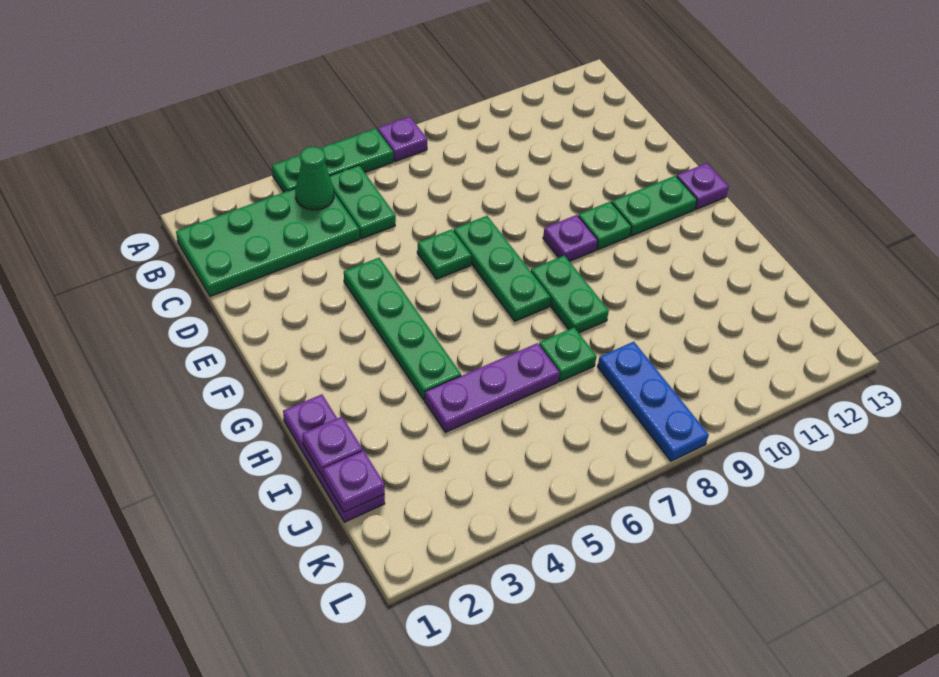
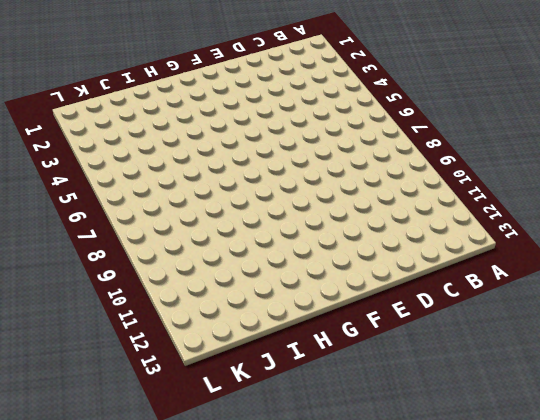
none -> green 1x3 plate [272,129,393,192]
none -> purple 1x1 plate [378,117,427,161]
none -> green 2x4 plate [176,189,359,296]

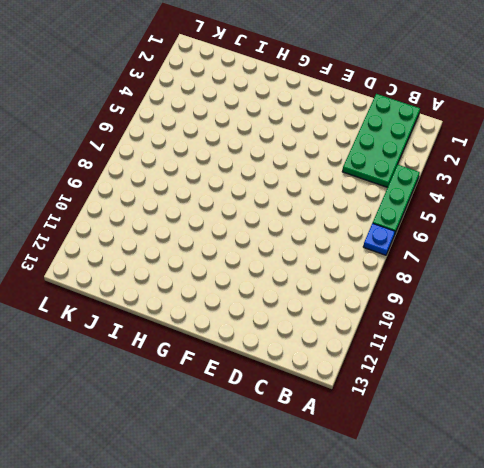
blue 1x1 plate [363,223,395,255] -> purple 1x1 plate [378,117,427,161]
none -> green 1x2 plate [330,165,396,239]
none -> green 1x4 plate [344,258,461,400]
none -> green 1x1 plate [417,229,471,279]

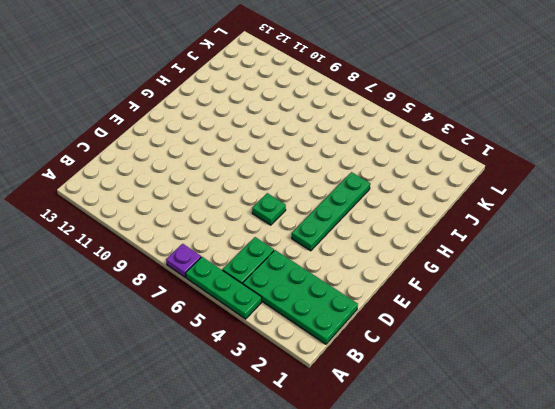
none -> green 1x3 plate [454,216,550,321]
none -> purple 1x1 plate [543,215,598,261]
none -> green 1x1 plate [578,202,632,250]

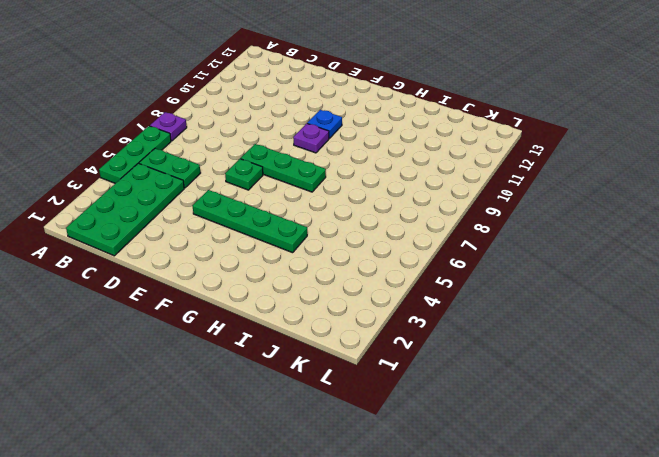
blue 1x1 plate [307,110,342,139] -> green 1x1 plate [578,202,632,250]
none -> green 1x2 plate [612,176,697,236]
none -> purple 1x1 plate [677,163,729,209]
none -> green 1x2 plate [531,255,609,333]

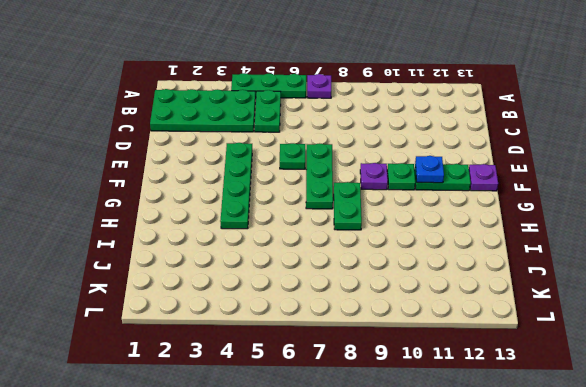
blue 1x1 plate [415,156,444,183] -> none
none -> purple 1x3 plate [283,394,385,522]
none -> purple 1x3 plate [425,343,560,432]
none -> green 1x1 plate [539,328,597,381]

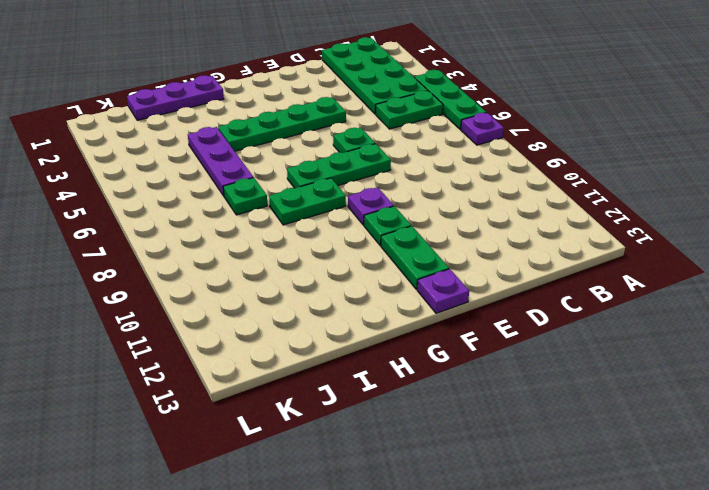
none -> blue 1x3 plate [598,342,709,461]
none -> green 1x1 cone [295,147,334,210]
none -> purple 1x1 plate [302,417,363,476]

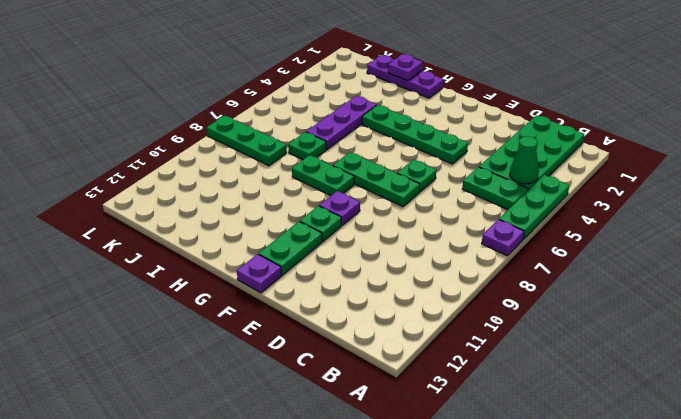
green 1x3 plate [207,116,287,166] -> blue 1x3 plate [598,342,709,461]
none -> purple 1x1 plate [323,450,385,512]

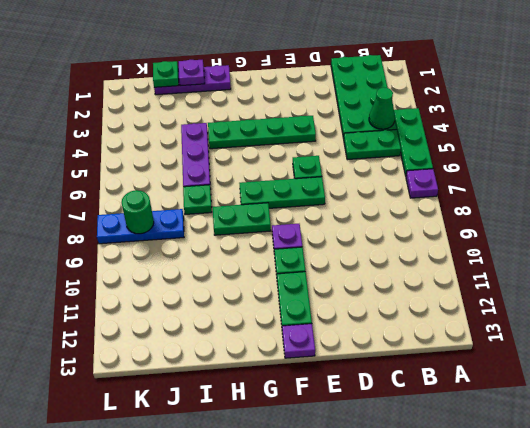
green 1x1 plate [153,61,179,87] -> purple 1x1 plate [323,450,385,512]
green 1x1 round brick [122,190,154,234] -> none

